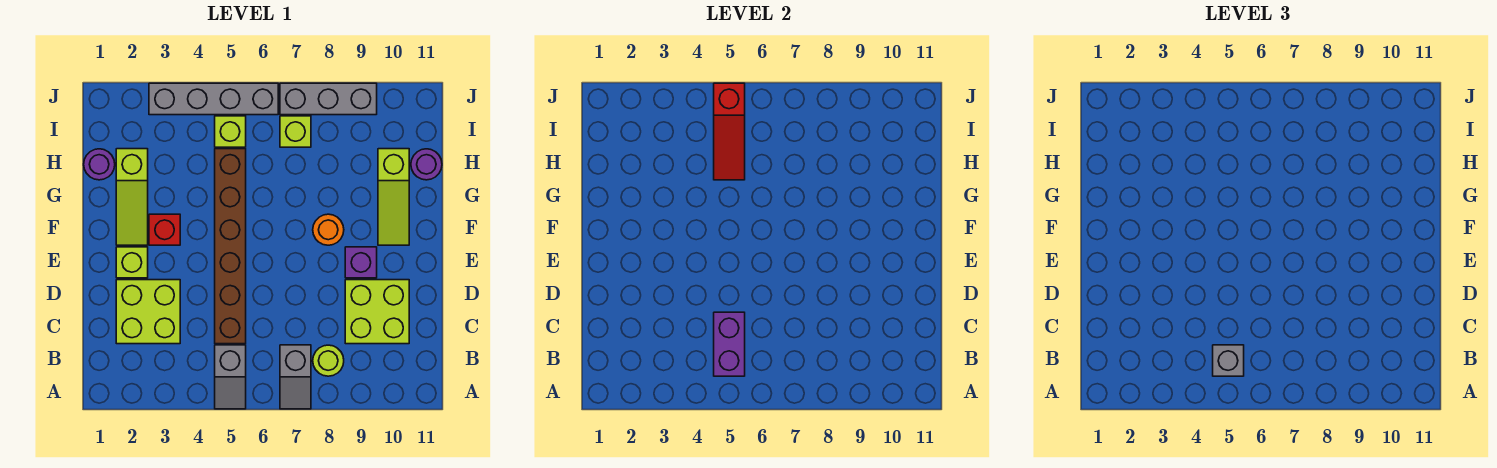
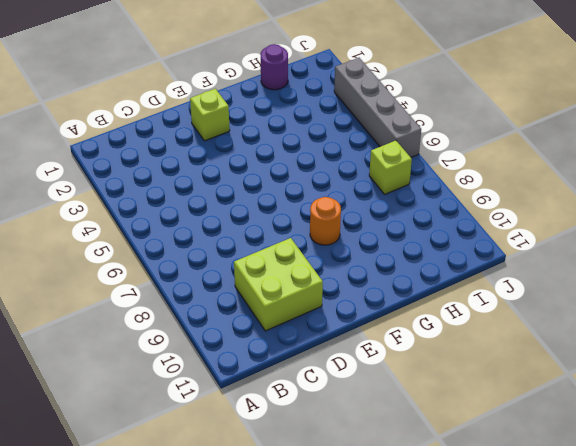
none -> grey 1x2 slope [215,345,246,409]
none -> grey 1x2 slope [280,345,311,409]
none -> lime 1x1 round brick [313,345,344,376]

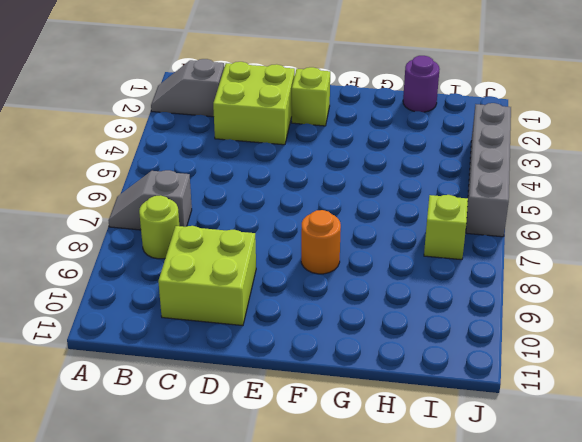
grey 1x2 slope [151,59,224,117] -> grey 1x2 slope moved to [215,345,246,409]
none -> brown 1x6 brick [215,149,246,344]
none -> purple 1x1 brick [345,247,377,278]
none -> lime 1x3 slope [116,149,148,245]

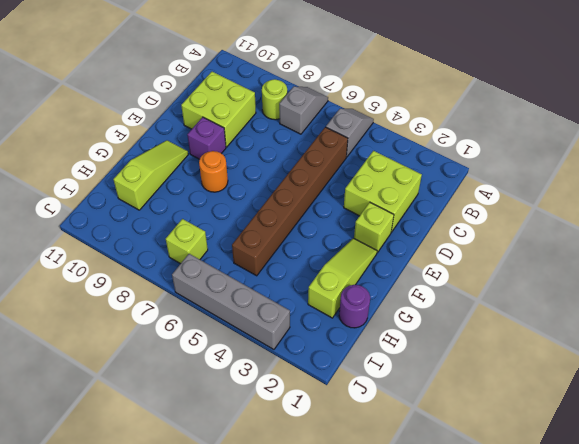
none -> red 1x1 brick [149,214,180,245]
none -> purple 1x1 round brick [411,149,442,180]
none -> lime 1x1 brick [215,116,246,147]

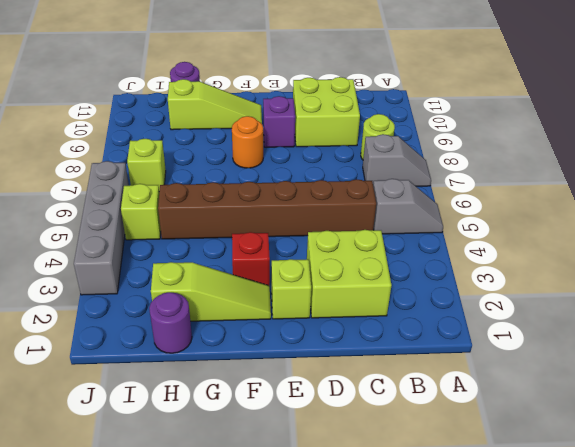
none -> grey 1x3 brick [280,83,377,115]
none -> purple 1x2 brick [714,312,745,376]
none -> red 1x3 slope [714,83,745,180]

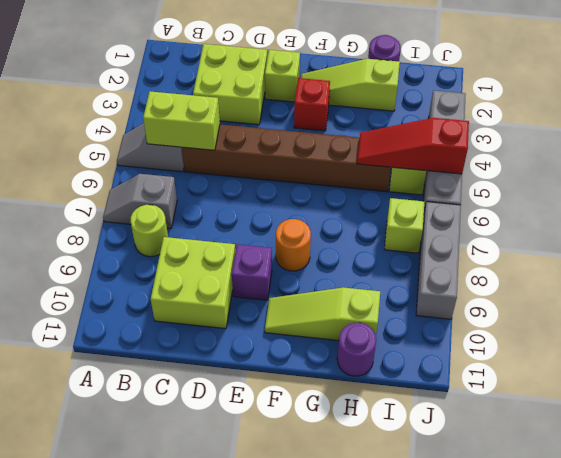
lime 1x2 brick [143,91,220,150] -> purple 1x2 brick [714,312,745,376]
none -> grey 1x1 brick [1213,345,1244,376]

